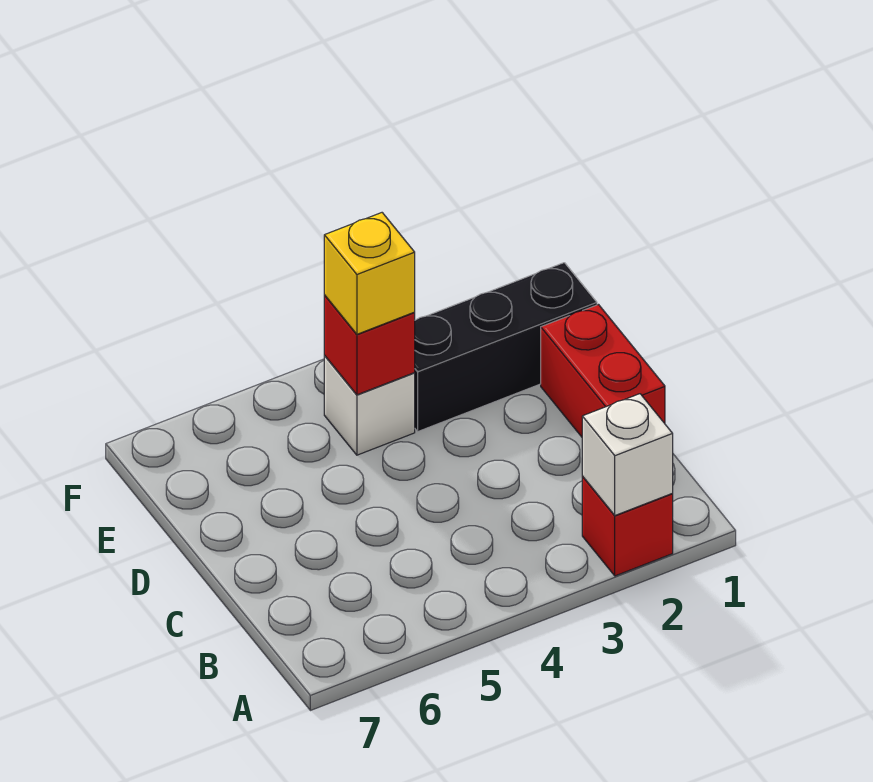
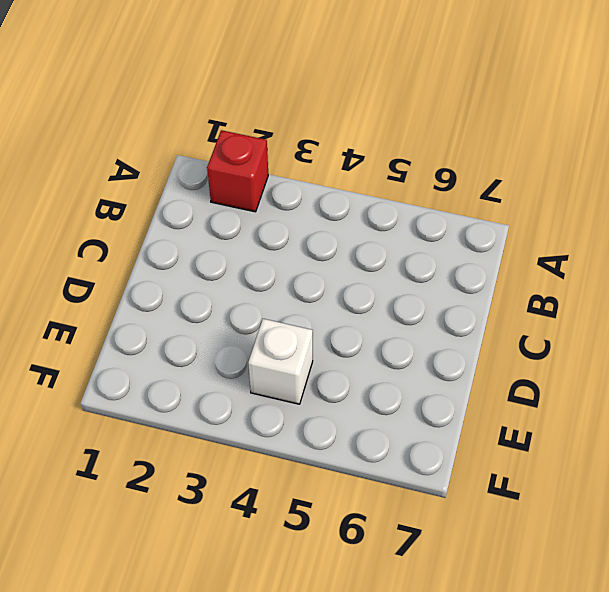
none -> red 1x2 brick [541,305,665,437]
none -> black 1x3 brick [415,263,597,431]

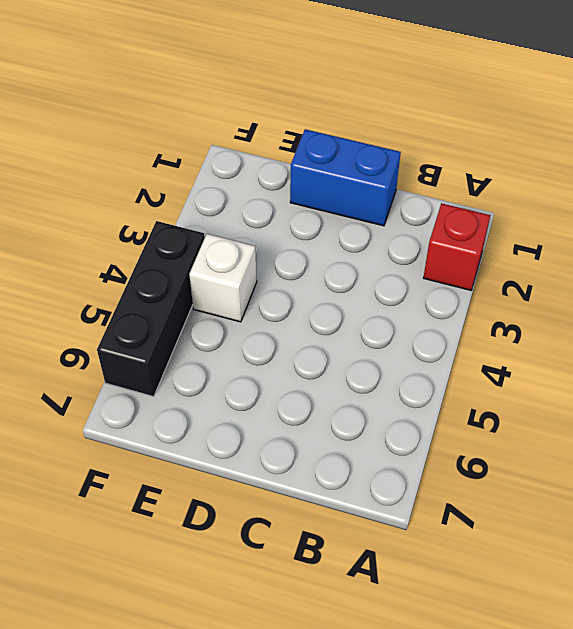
blue 1x2 brick [290,129,401,226] -> red 1x2 brick [541,305,665,437]
black 1x3 brick [97,221,205,397] -> black 1x3 brick moved to [415,263,597,431]
none -> white 1x1 brick [582,394,673,515]
none -> red 1x1 brick [324,295,415,395]

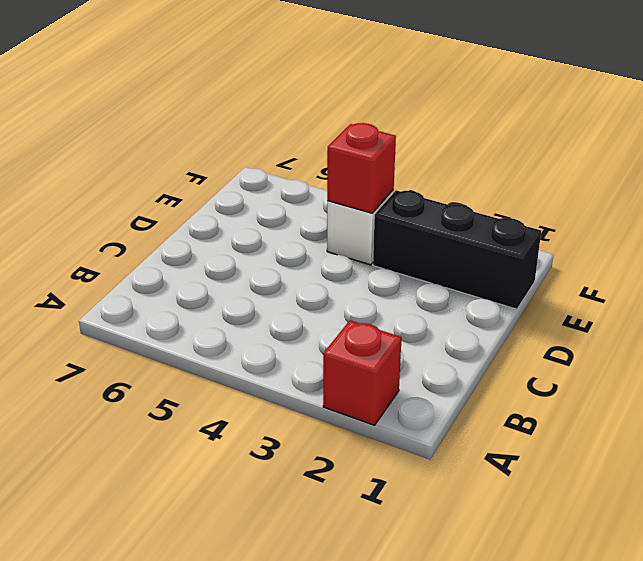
none -> red 1x2 brick [541,305,665,437]
none -> white 1x1 brick [582,394,673,515]

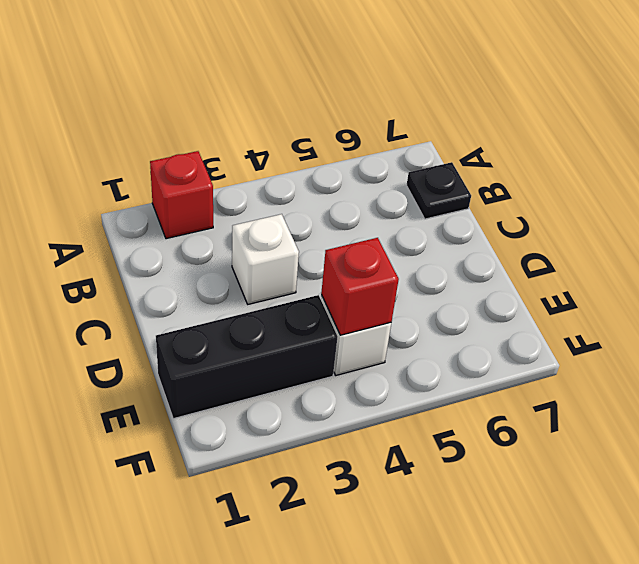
black 1x1 plate [407,162,471,219] -> none
white 1x1 brick [232,214,299,304] -> white 1x1 brick moved to [582,394,673,515]
none -> red 1x2 brick [541,305,665,437]
none -> yellow 1x1 brick [324,213,415,334]

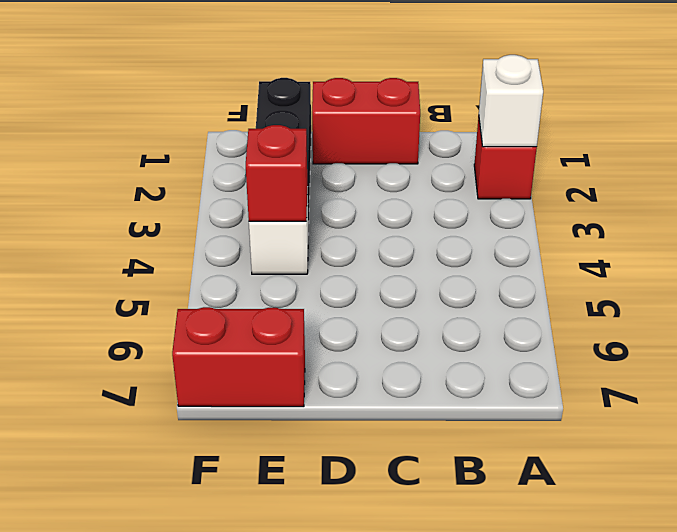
red 1x2 brick [172,307,305,407] -> none
none -> yellow 1x1 brick [324,213,415,334]

